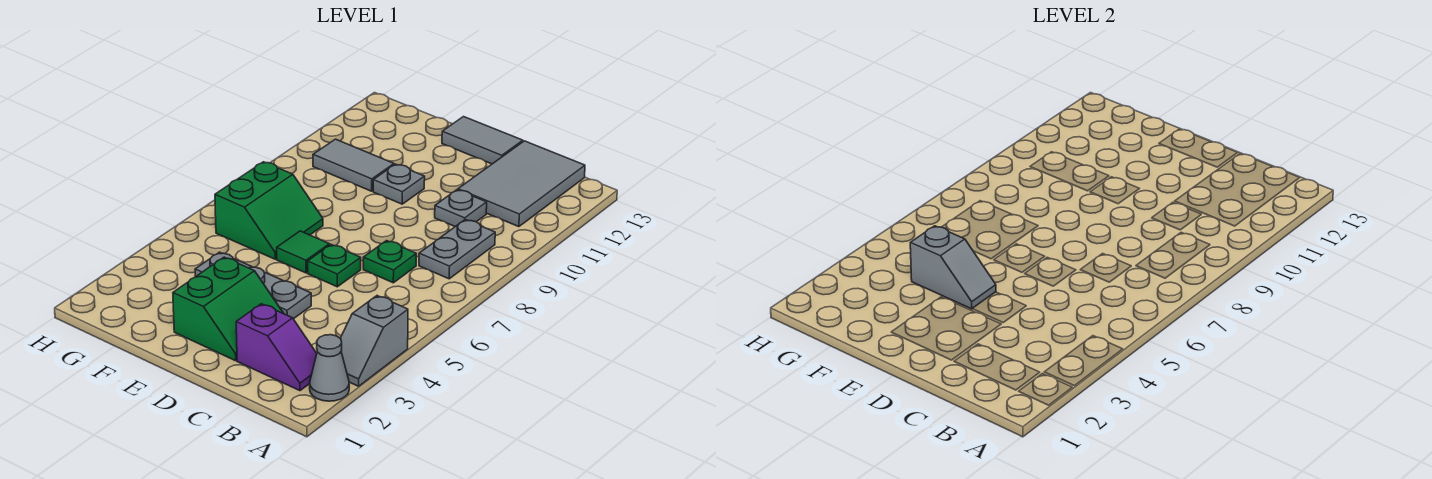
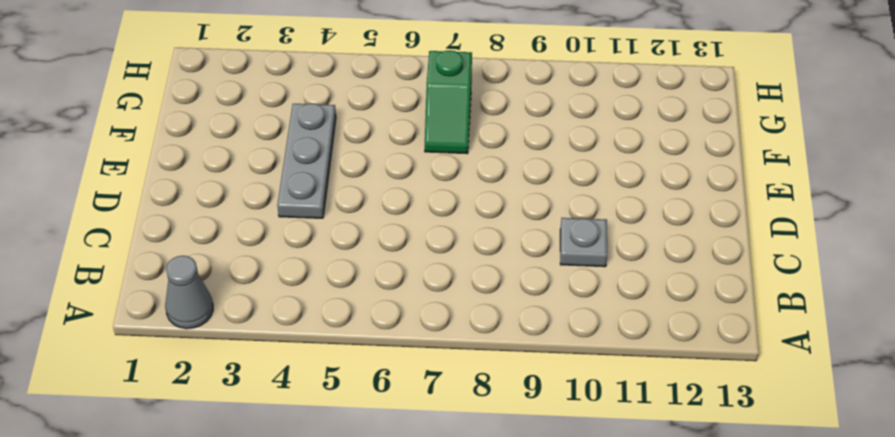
green 1x2 slope [425,50,472,154] -> green 2x2 slope [215,162,323,259]
none -> grey 1x2 slope [340,296,408,386]
none -> purple 1x2 slope [236,304,317,391]
none -> grey 1x2 plate [419,220,495,279]

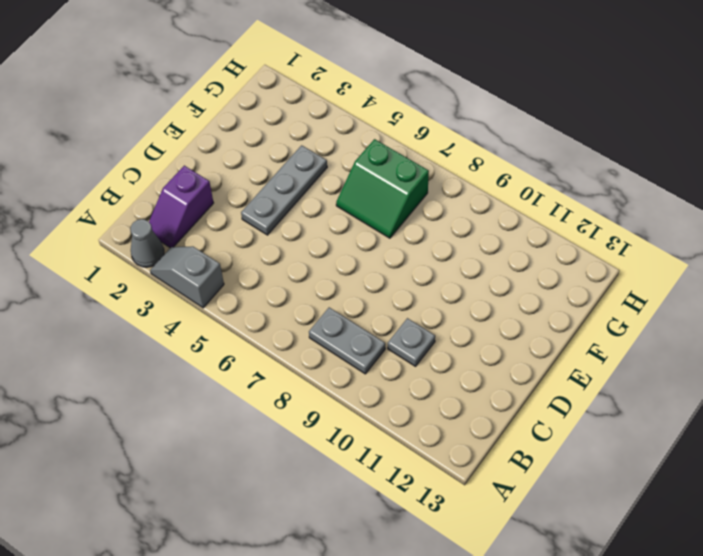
none -> grey 2x3 tile [458,141,585,227]
none -> green 1x1 plate [363,241,416,283]
none -> green 2x2 slope [173,257,284,361]

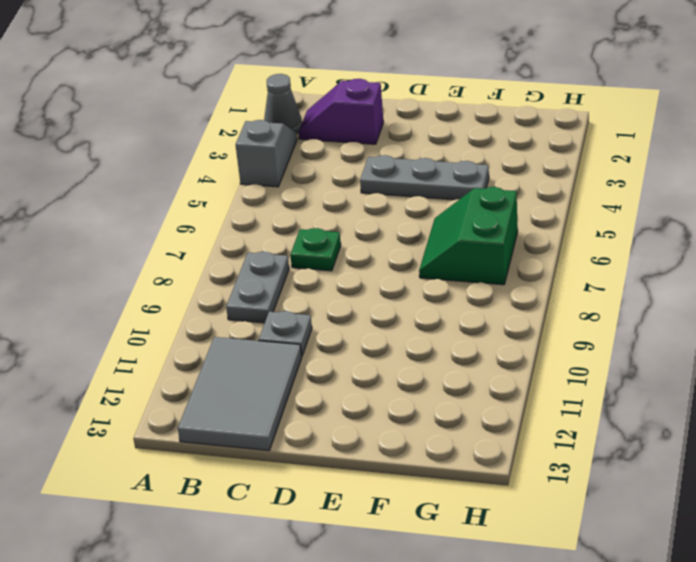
none -> green 2x2 slope [173,257,284,361]
none -> green 1x1 plate [308,245,361,287]
none -> grey 1x2 tile [442,117,523,164]

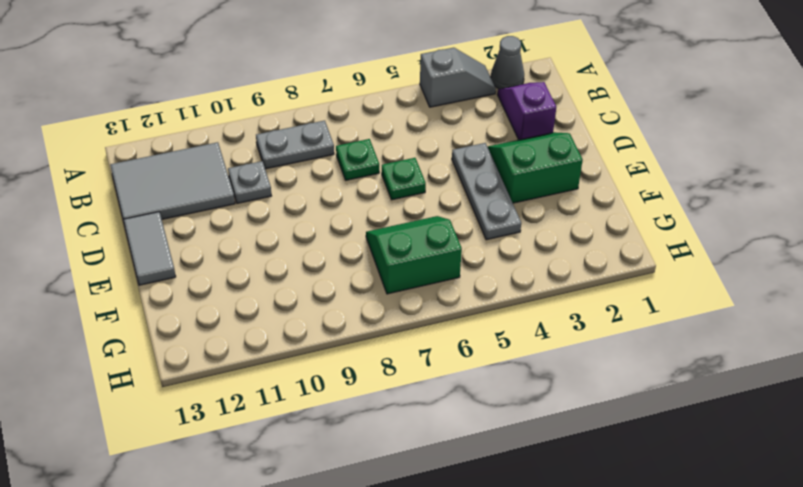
none -> green 1x1 tile [277,231,330,273]
none -> grey 1x1 plate [373,164,425,204]
none -> grey 1x2 tile [313,139,394,191]

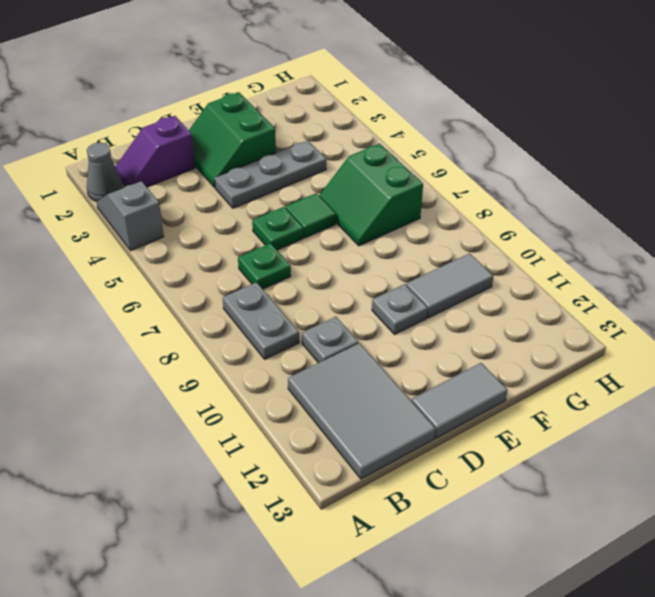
none -> grey 1x2 slope [910,226,996,309]

